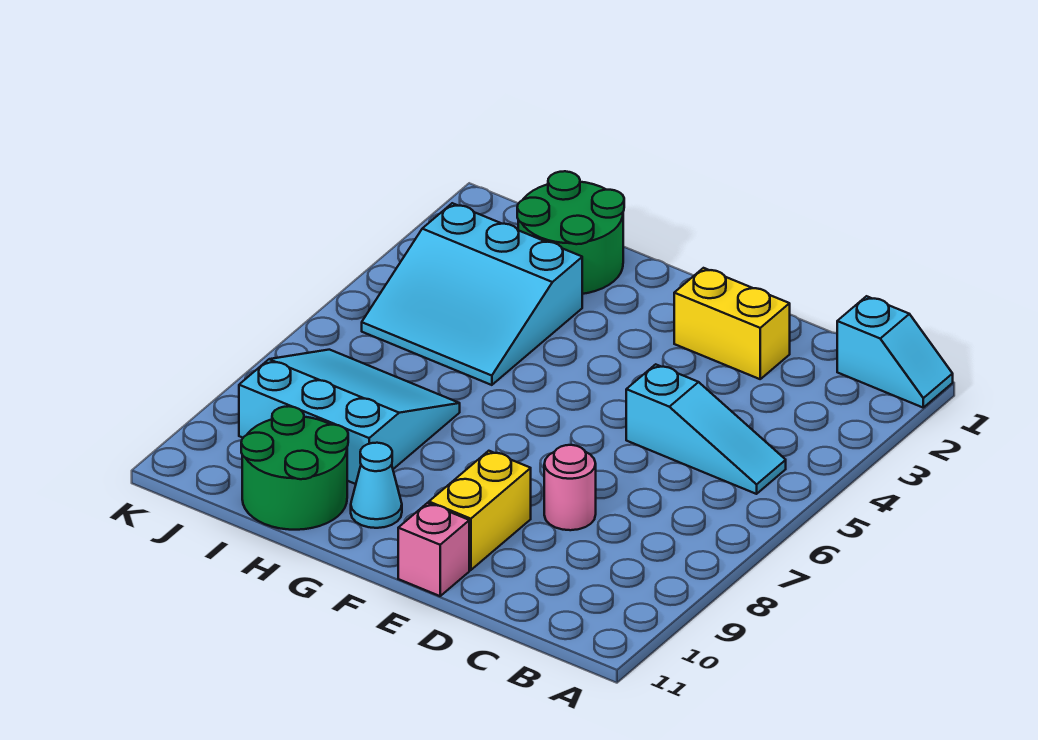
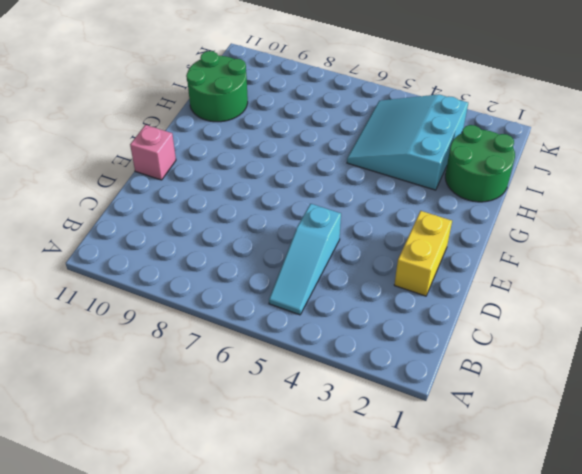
none -> cyan 1x2 slope [837,296,953,407]
none -> pink 1x1 round brick [544,445,596,530]

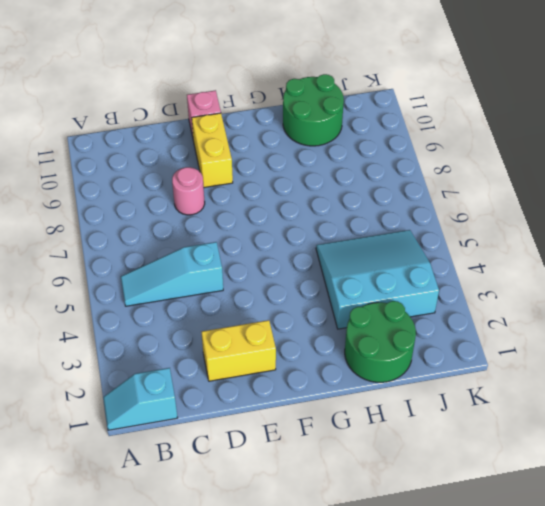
none -> cyan 1x1 cone [351,443,402,528]
none -> cyan 3x3 slope [239,350,460,484]

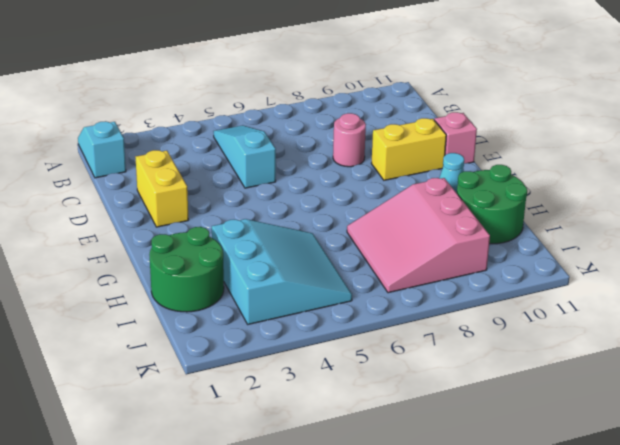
pink 3x3 slope [347,178,490,293] -> cyan 3x3 slope [239,350,460,484]

